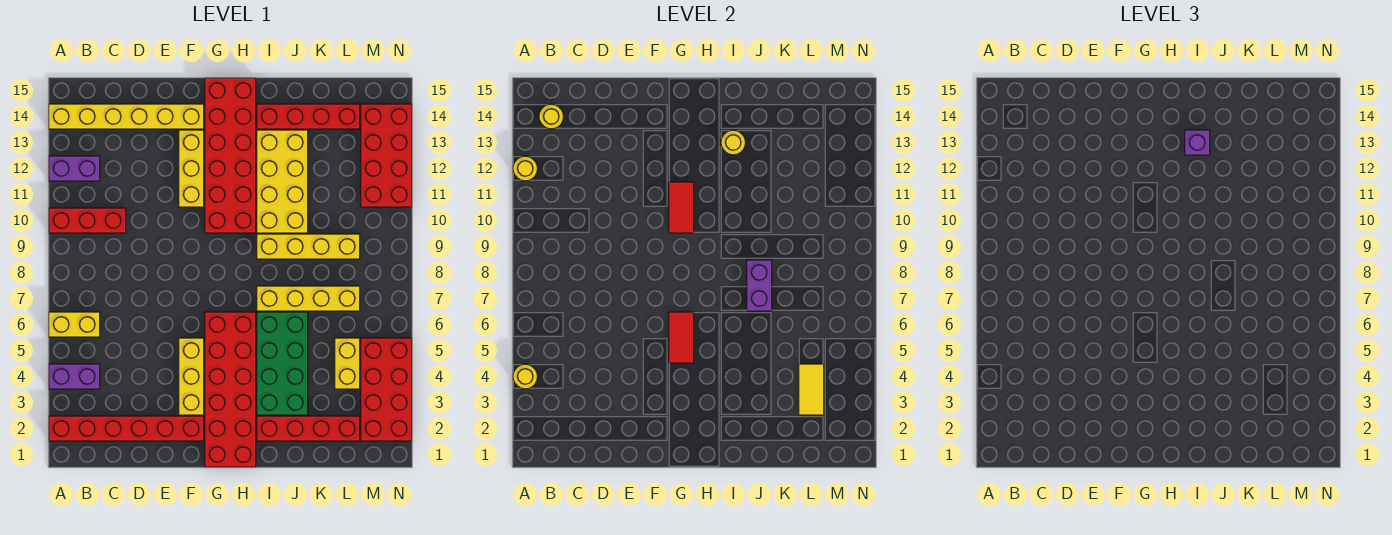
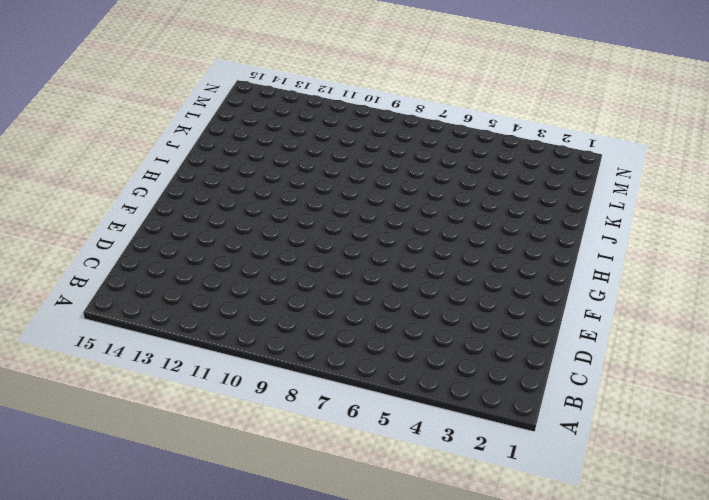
none -> red 1x6 brick [49,416,204,441]
none -> purple 1x2 brick [49,364,100,389]
none -> yellow 1x2 brick [49,312,100,337]

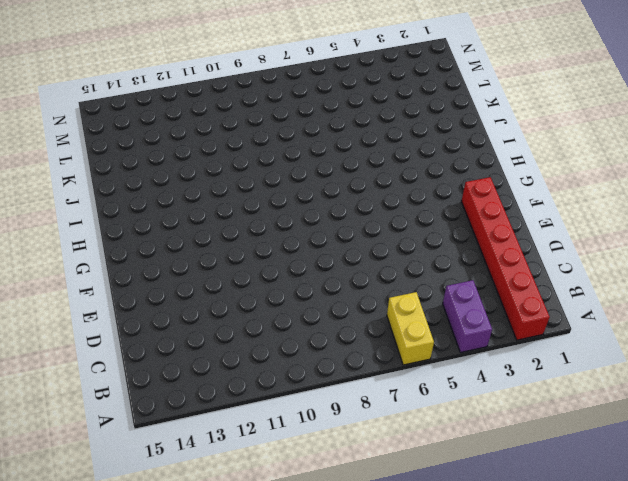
none -> red 1x3 brick [49,208,126,233]
none -> purple 1x2 brick [49,156,100,181]
none -> yellow 1x6 brick [49,104,204,129]

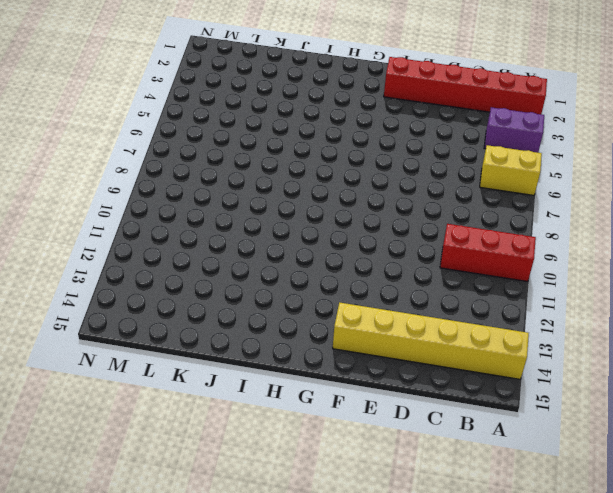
none -> purple 1x2 brick [49,156,100,181]
none -> yellow 1x3 brick [179,338,204,415]
none -> yellow 1x3 brick [179,130,204,207]

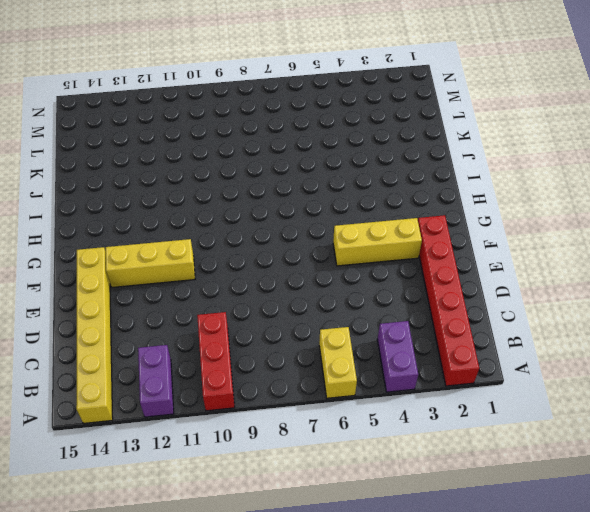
none -> red 2x6 brick [205,312,256,467]
none -> red 2x6 brick [205,78,256,233]
none -> red 1x4 brick [257,416,360,441]

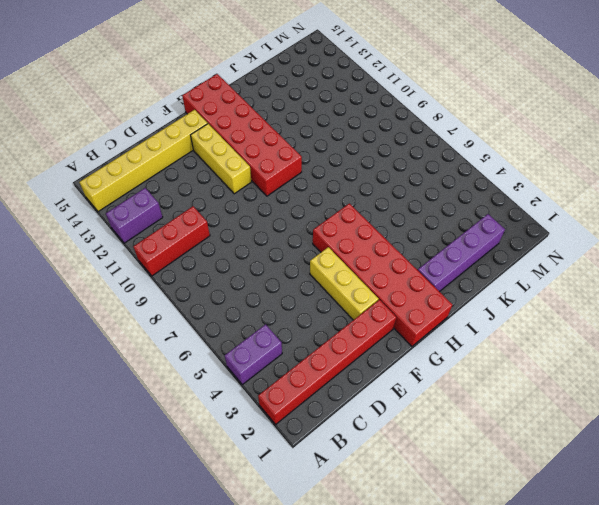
purple 1x4 brick [418,214,505,292] -> red 1x4 brick [257,416,360,441]
none -> yellow 1x2 brick [49,312,100,337]
none -> green 2x4 brick [257,312,308,415]
none -> yellow 1x4 brick [257,286,360,311]

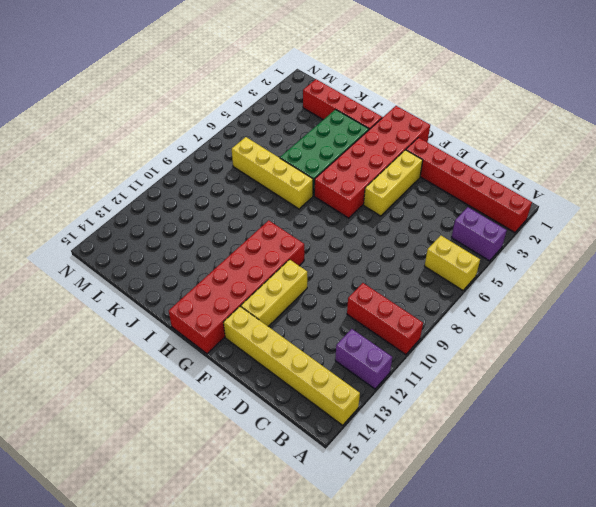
none -> yellow 1x4 brick [257,234,360,259]
none -> yellow 2x4 brick [257,130,308,233]
none -> red 1x4 brick [257,104,360,129]

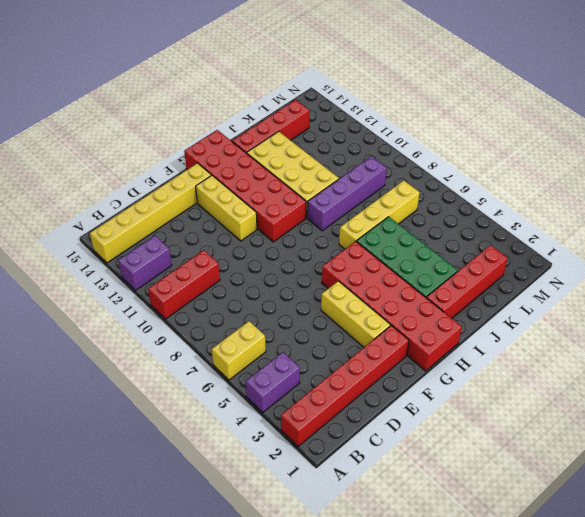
purple 1x4 brick [307,156,387,231] -> yellow 1x4 brick [257,234,360,259]
none -> yellow 1x2 brick [335,338,360,389]
none -> red 2x4 brick [361,338,412,441]
none -> red 2x4 brick [361,104,412,207]

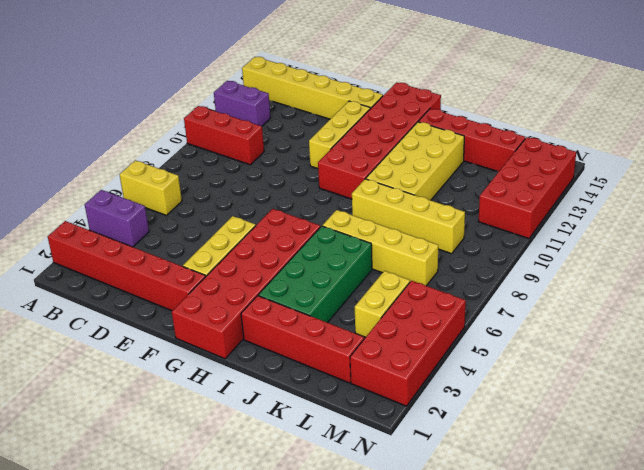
none -> yellow 1x1 round brick [513,364,538,389]
none -> yellow 1x1 round brick [513,156,538,181]
none -> yellow 1x1 round brick [539,104,564,129]

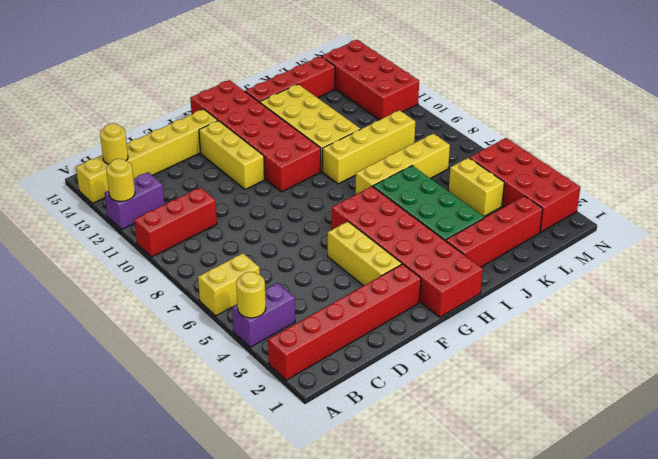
none -> red 1x2 tile [669,312,694,363]
none -> red 1x2 tile [669,182,694,233]
none -> yellow 1x1 round brick [721,130,746,155]

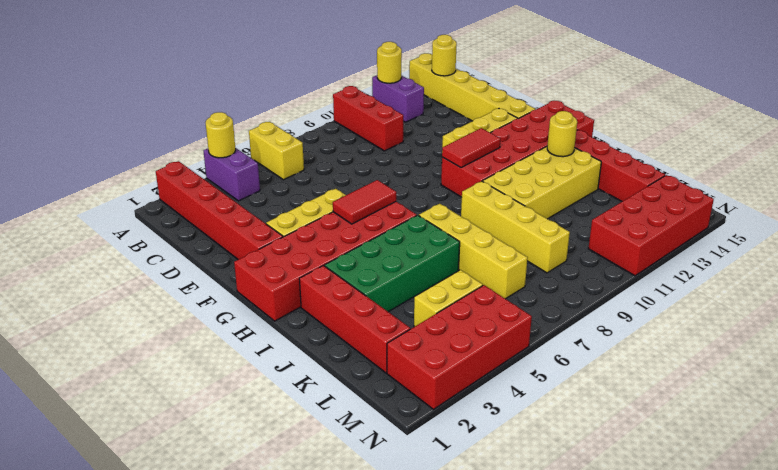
none -> purple 1x2 brick [747,260,772,311]
none -> yellow 1x2 tile [799,364,824,415]
none -> purple 1x1 brick [1185,130,1210,155]

